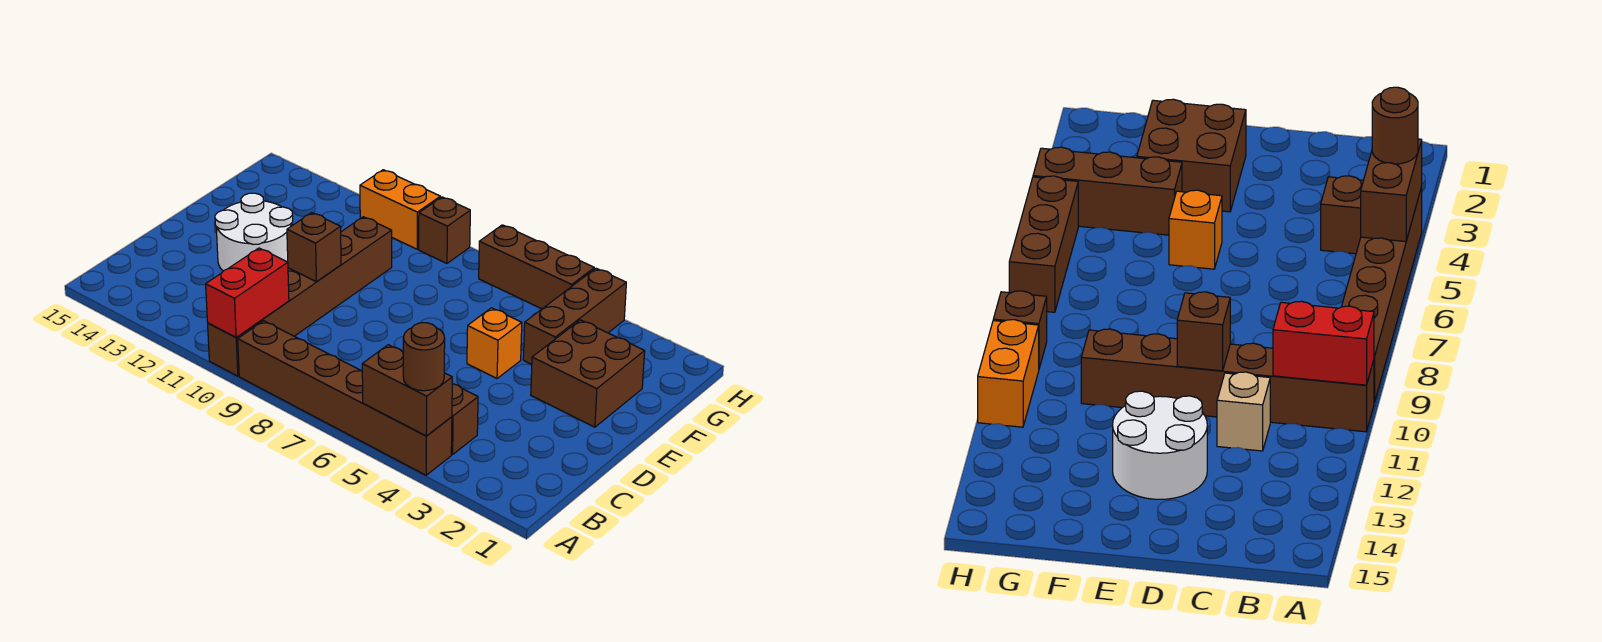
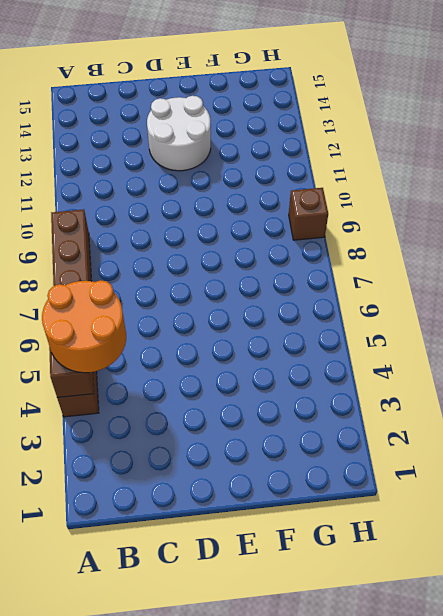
orange 2x2 round brick [42,280,126,373] -> brown 1x1 round brick [403,323,445,391]
none -> brown 1x6 brick [208,217,392,376]
none -> brown 1x1 brick [451,384,478,455]
none -> tan 1x1 brick [1217,372,1270,451]

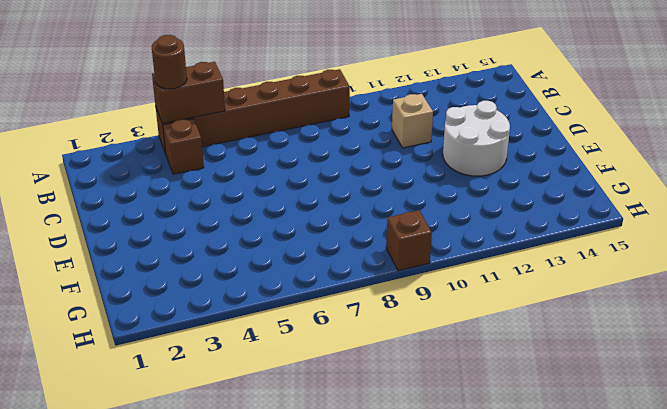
none -> brown 1x6 brick [208,217,392,376]
none -> brown 2x2 brick [531,320,645,427]
none -> orange 1x1 brick [467,308,522,378]

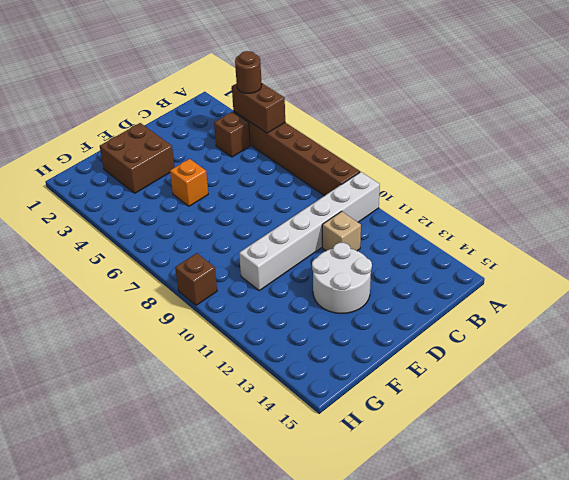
white 1x6 brick [239,172,380,290] -> brown 1x6 brick [208,217,392,376]
none -> brown 1x3 brick [523,268,626,364]
none -> brown 1x3 brick [479,225,594,309]
none -> orange 1x2 brick [360,170,440,249]

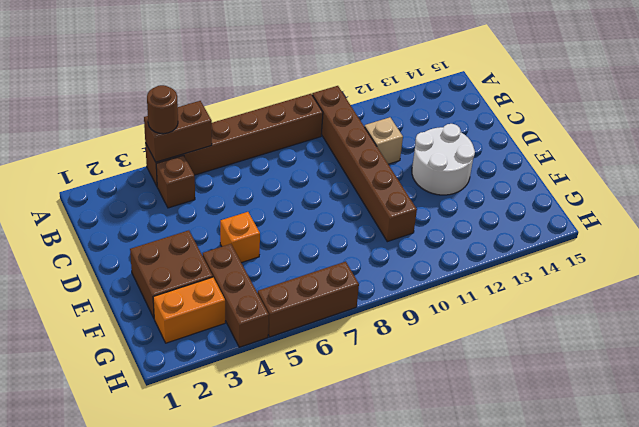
orange 1x2 brick [153,277,225,343] -> orange 1x2 brick moved to [360,170,440,249]
none -> brown 1x1 brick [419,197,470,263]
none -> red 1x2 brick [206,248,289,337]
none -> brown 1x1 brick [287,213,341,282]

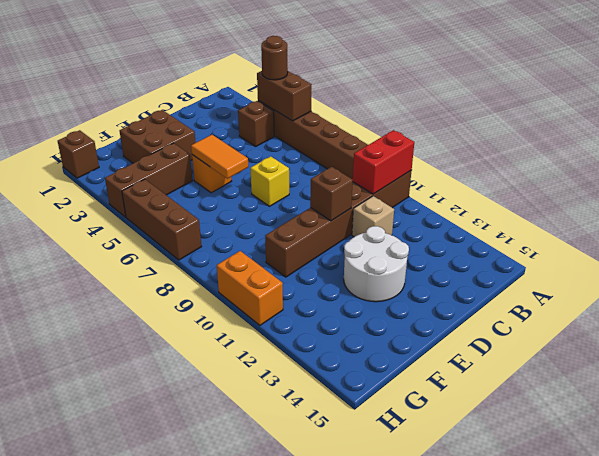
yellow 1x1 brick [250,156,289,206] -> none
orange 1x2 tile [191,135,248,179] -> none
brown 1x1 brick [58,130,99,178] -> brown 1x1 brick moved to [419,197,470,263]

